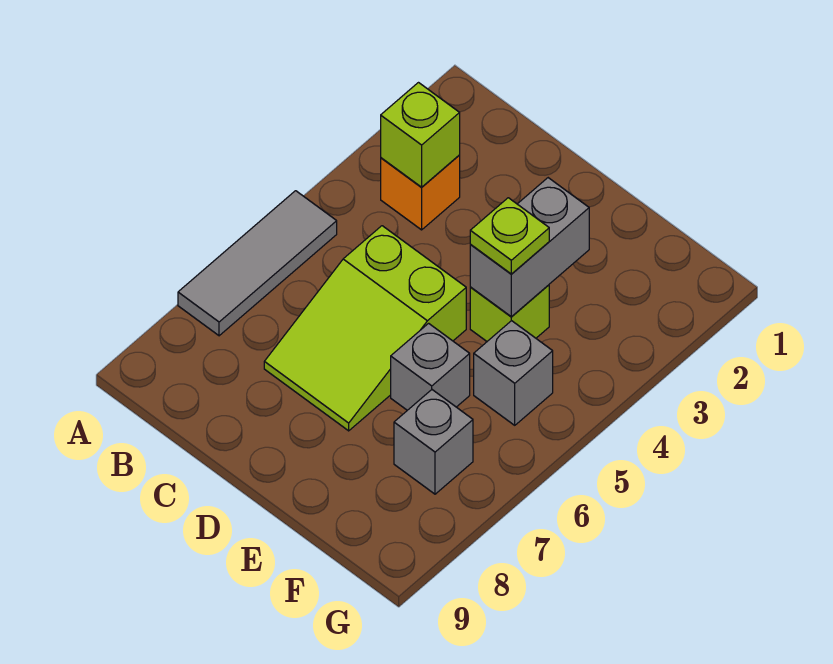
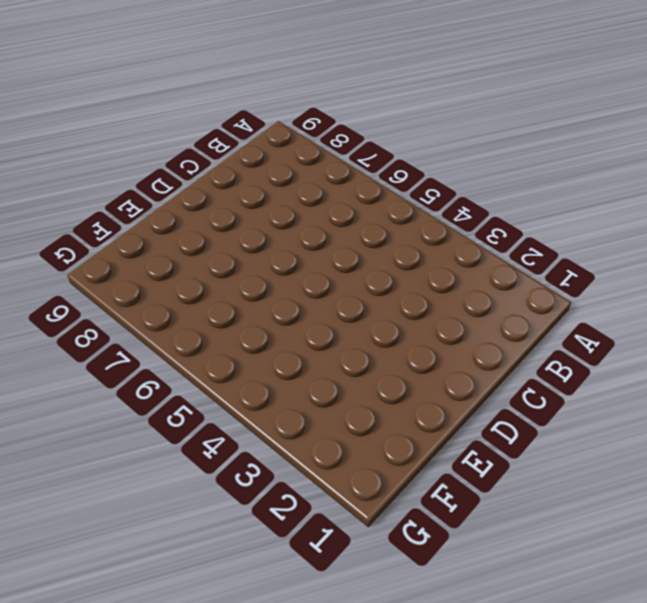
none -> grey 1x3 tile [178,191,337,336]
none -> orange 1x1 brick [381,155,460,230]

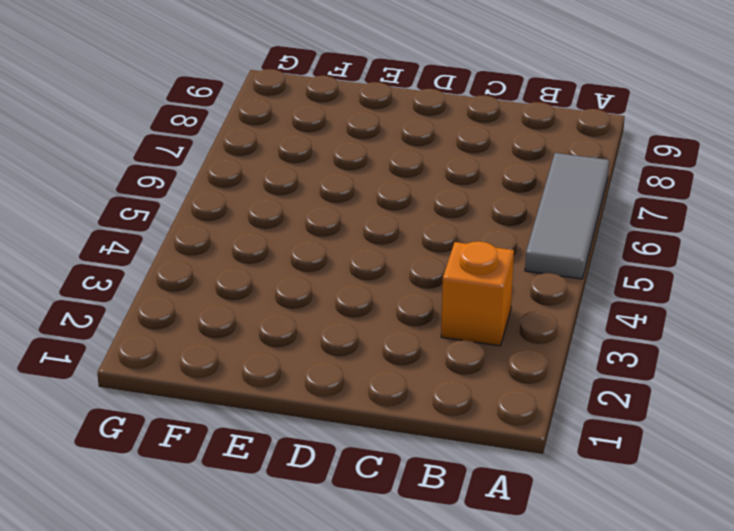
none -> lime 2x3 slope [264,226,466,431]
none -> lime 1x1 brick [470,285,549,341]

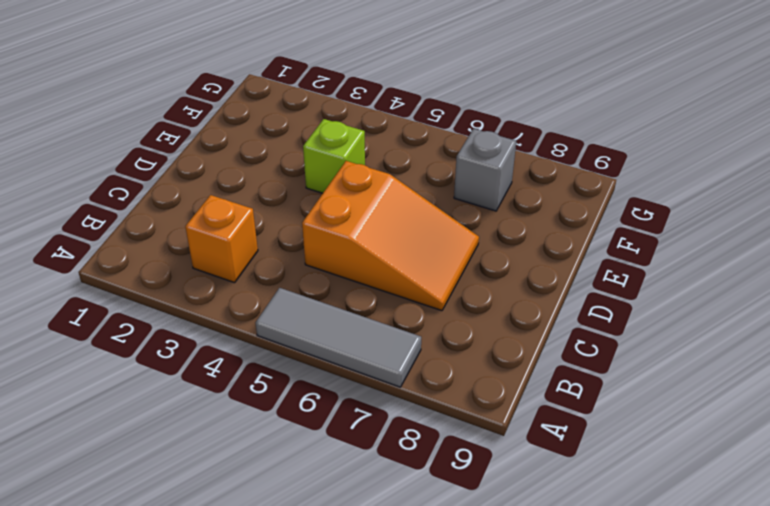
orange 2x3 slope [302,161,479,311] -> lime 2x3 slope [264,226,466,431]
none -> grey 1x1 brick [391,323,470,410]
none -> grey 1x1 brick [474,321,553,425]

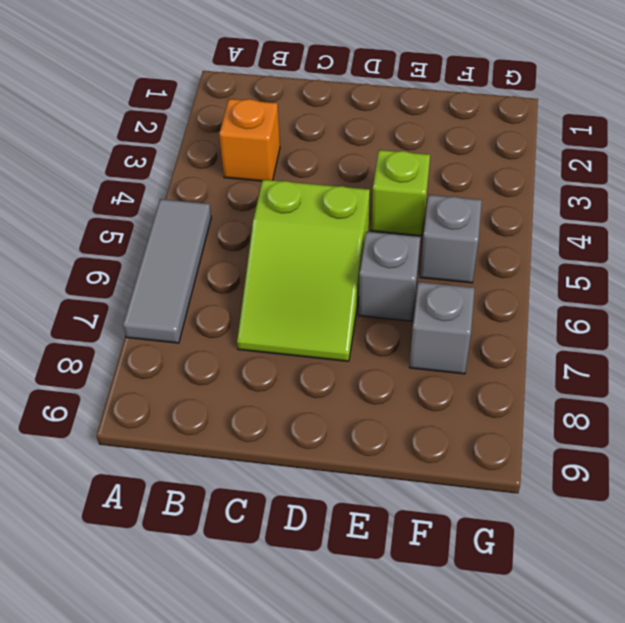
none -> lime 1x1 brick [381,83,460,187]
none -> grey 1x2 brick [470,178,589,317]

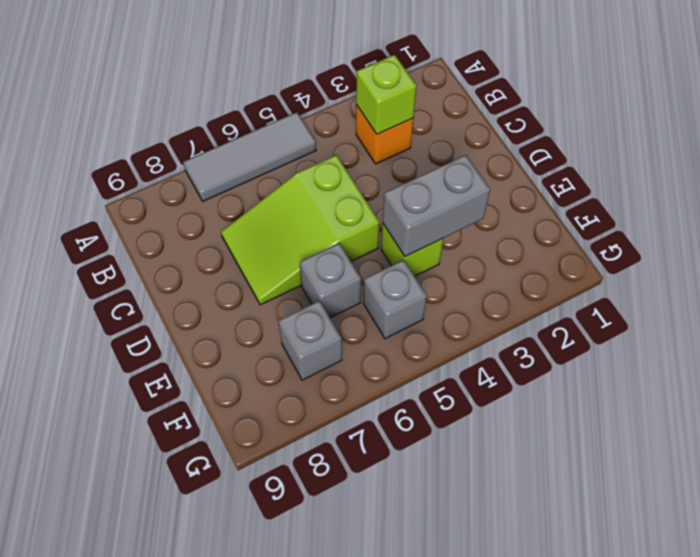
none -> lime 1x1 plate [470,198,549,274]

